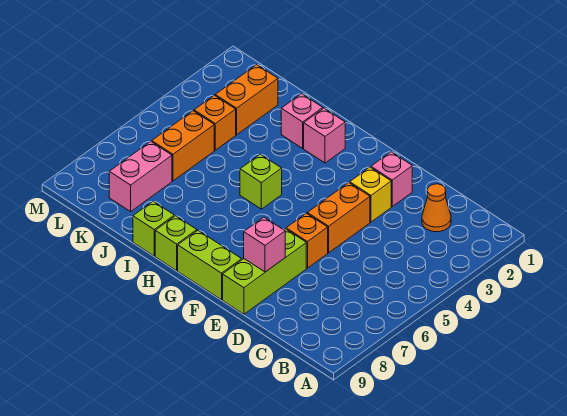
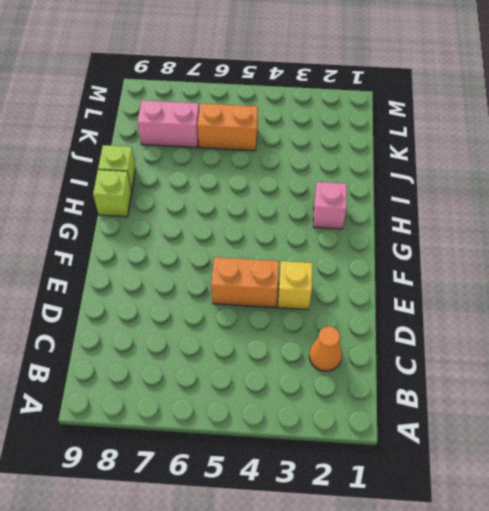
none -> pink 1x1 brick [371,152,412,206]
none -> orange 1x1 brick [286,213,328,268]
none -> lime 1x3 brick [223,229,306,314]

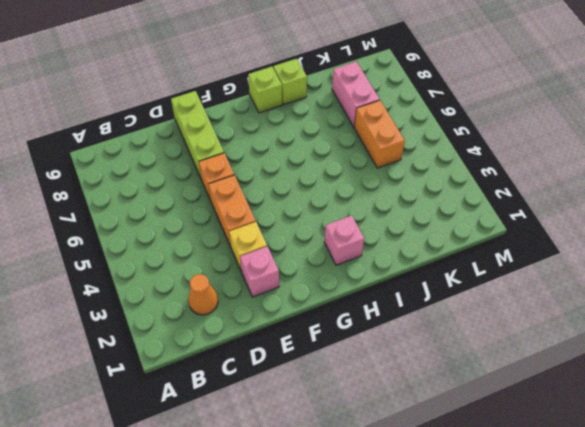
none -> lime 1x2 brick [178,231,242,300]
none -> lime 1x1 brick [240,154,282,209]
none -> pink 1x1 brick [281,94,323,148]

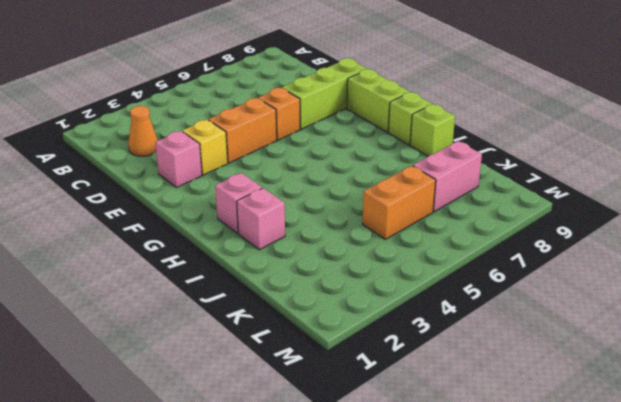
none -> lime 1x1 brick [240,154,282,209]
none -> orange 1x2 brick [215,65,278,135]
none -> orange 1x1 brick [194,95,236,150]

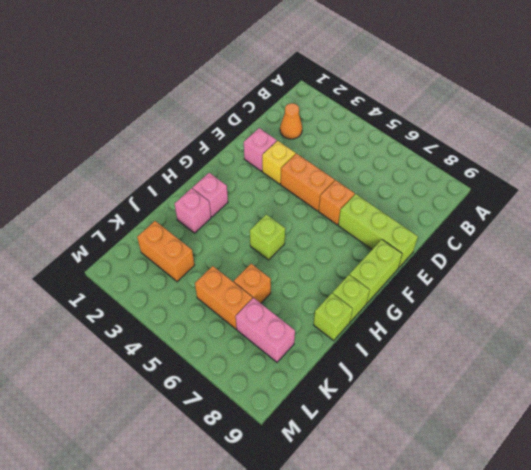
orange 1x1 brick [234,264,271,303] -> orange 1x1 brick moved to [194,95,236,150]
none -> pink 1x1 brick [244,217,285,272]

